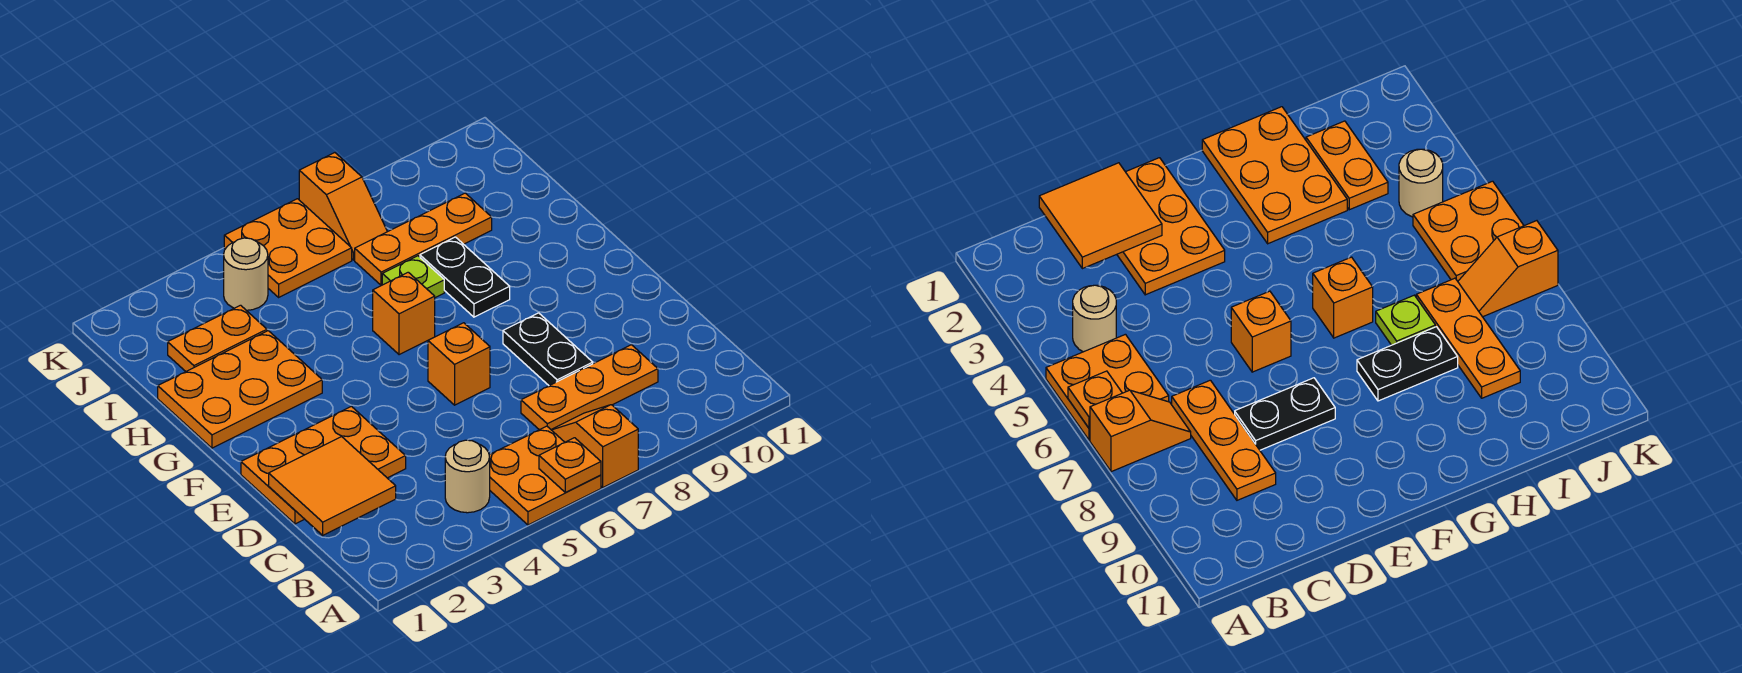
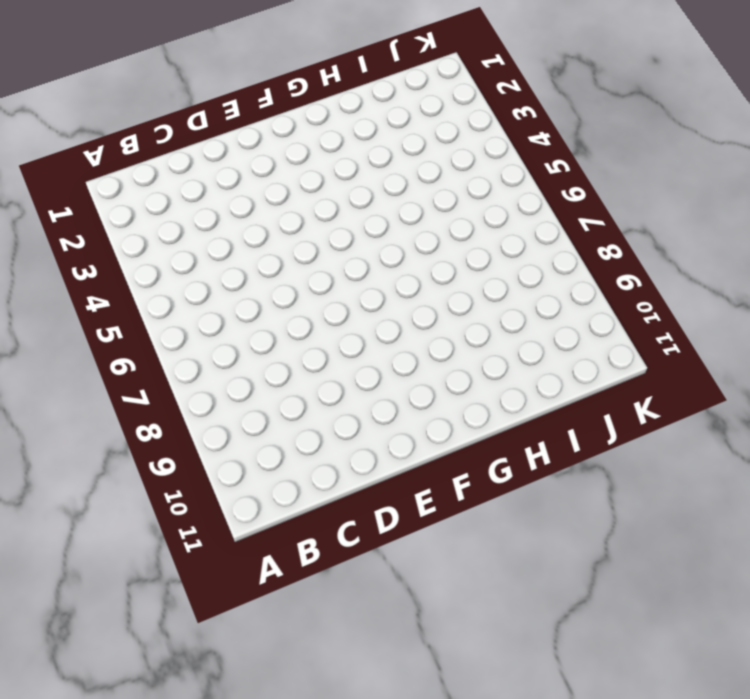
none -> orange 2x2 plate [489,426,601,525]
none -> orange 1x2 slope [551,405,638,487]
none -> tan 1x1 round brick [445,440,490,513]

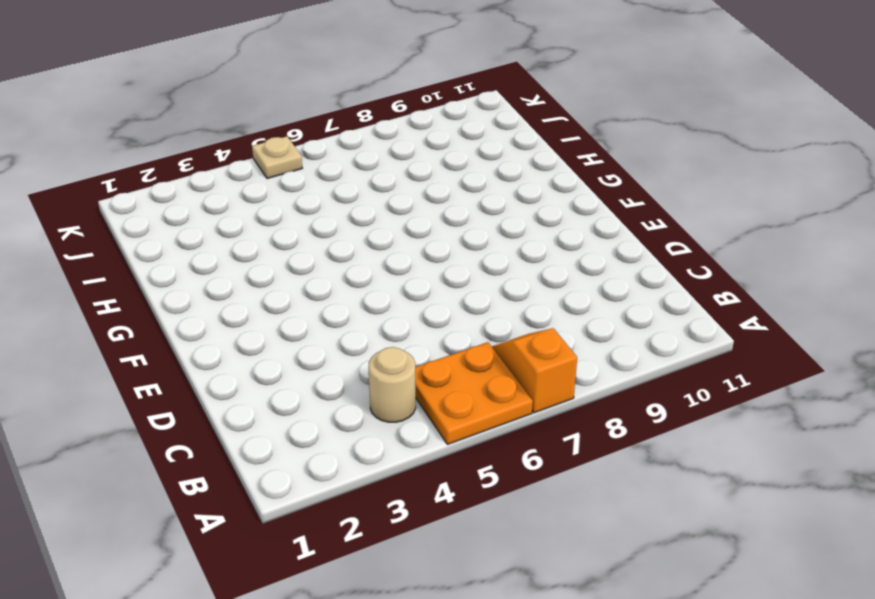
tan 1x1 plate [252,136,302,179] -> orange 2x2 plate [224,199,352,297]
none -> orange 1x3 plate [521,345,658,430]
none -> orange 2x3 plate [241,406,406,524]
none -> black 1x2 plate [503,313,593,386]

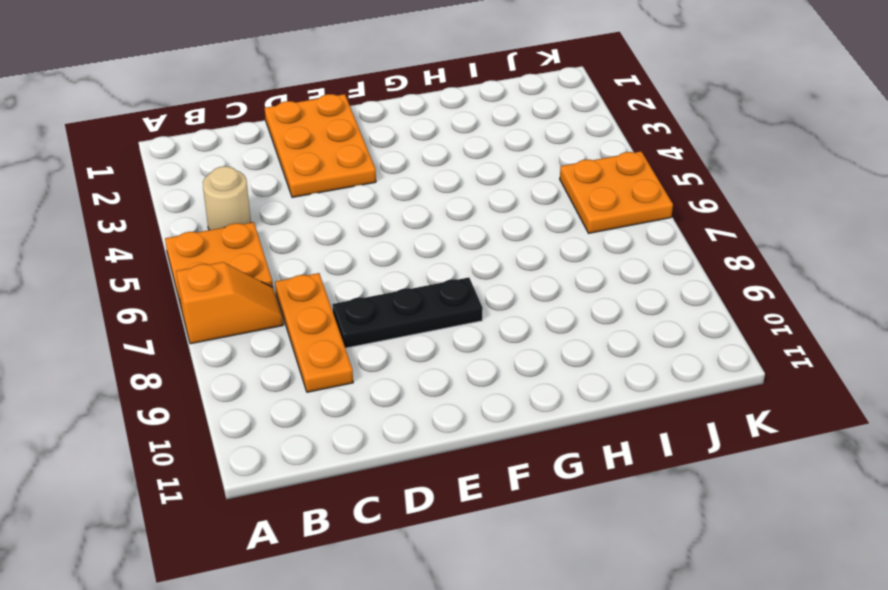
black 1x3 plate [332,277,483,348] -> black 1x2 plate [503,313,593,386]
none -> orange 1x1 brick [428,323,490,405]
none -> orange 2x3 plate [158,331,322,448]
none -> orange 1x1 brick [373,272,435,355]

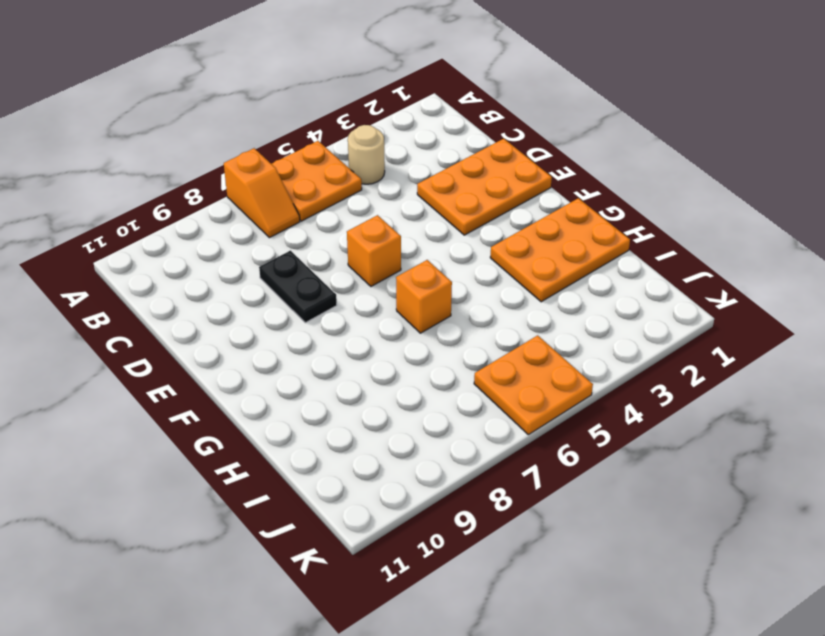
none -> orange 1x3 plate [521,345,658,430]
none -> black 1x2 plate [420,237,510,317]
none -> lime 1x1 plate [382,256,444,298]

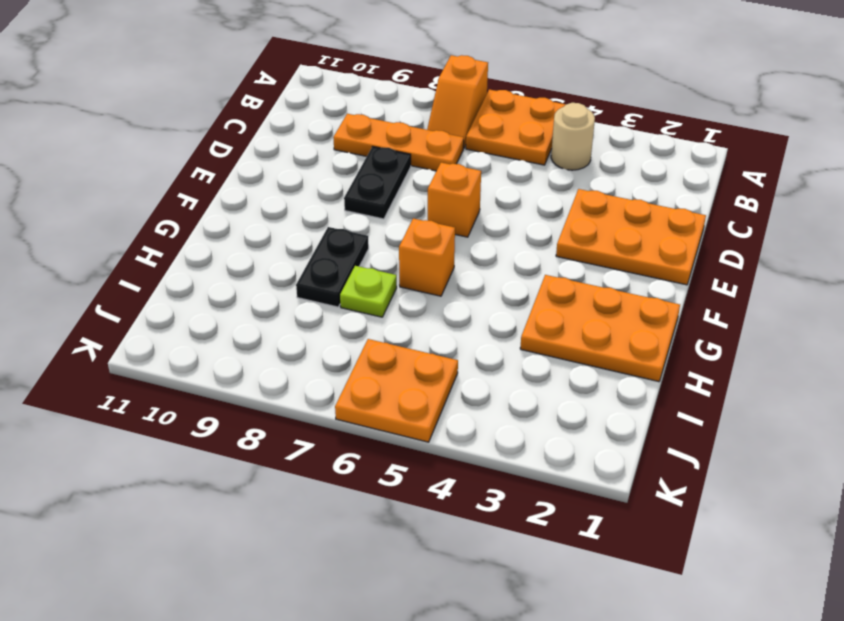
none -> orange 1x2 plate [168,305,267,371]
none -> orange 1x3 plate [355,193,492,285]
none -> tan 1x1 round brick [224,238,268,310]

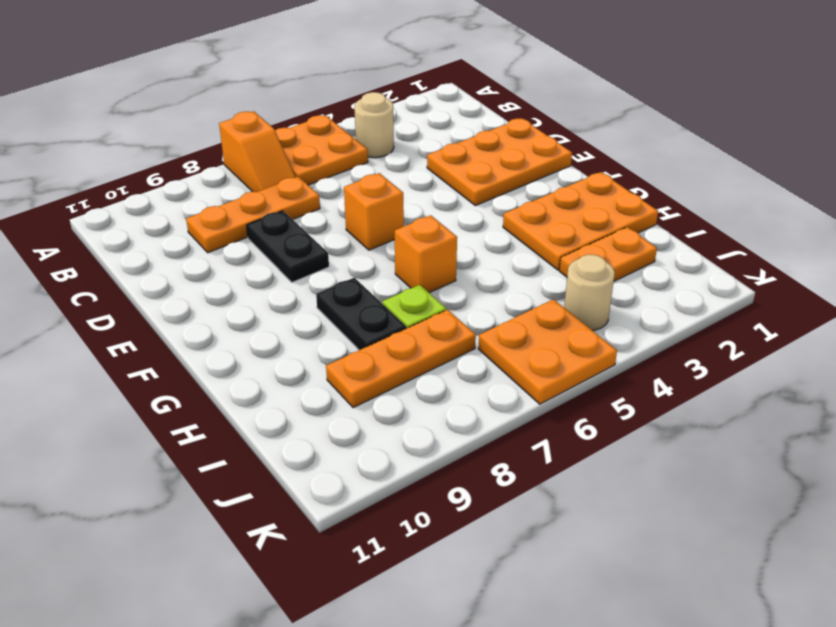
none -> orange 1x2 slope [299,153,387,260]
none -> orange 1x1 plate [539,438,601,492]
none -> orange 2x2 tile [269,437,396,535]

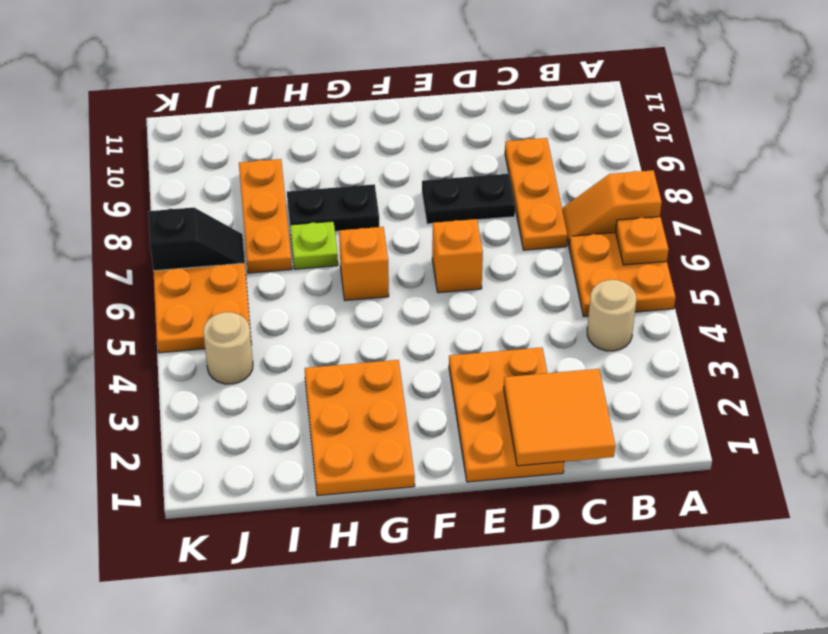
black 1x2 slope [148,207,245,271] -> orange 1x2 slope [299,153,387,260]
none -> orange 1x2 plate [168,305,267,371]

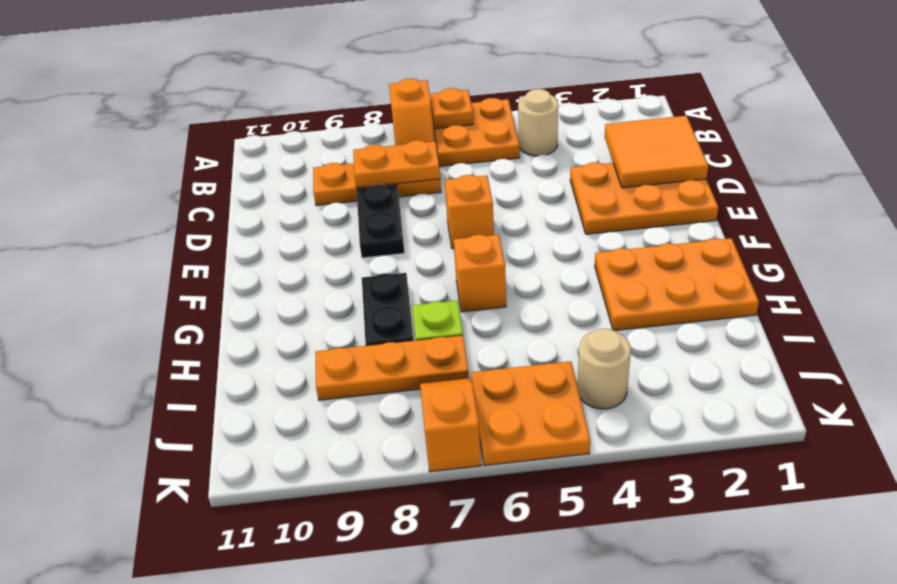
orange 1x2 plate [353,140,440,188] -> orange 1x2 plate moved to [168,305,267,371]

